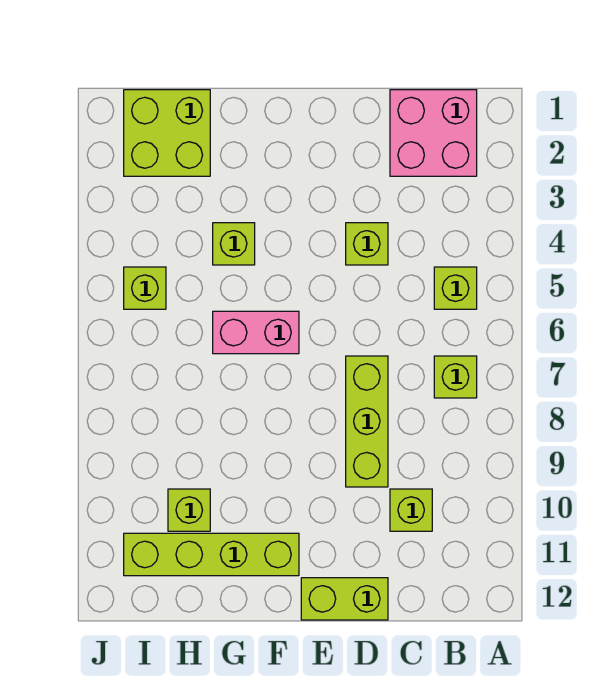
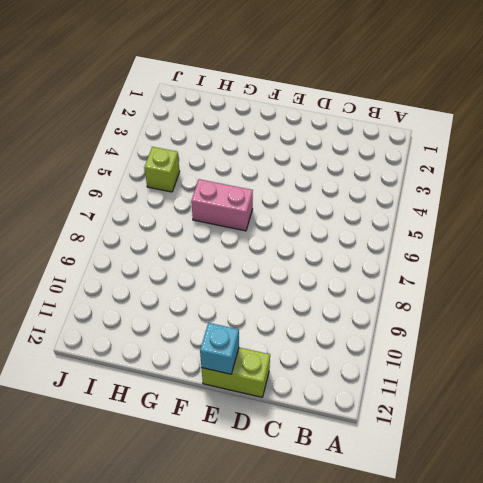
cyan 1x1 brick [200,323,239,374] -> none
none -> pink 2x2 brick [390,90,477,176]
none -> lime 1x1 brick [434,267,477,309]
none -> lime 1x1 brick [434,356,477,398]

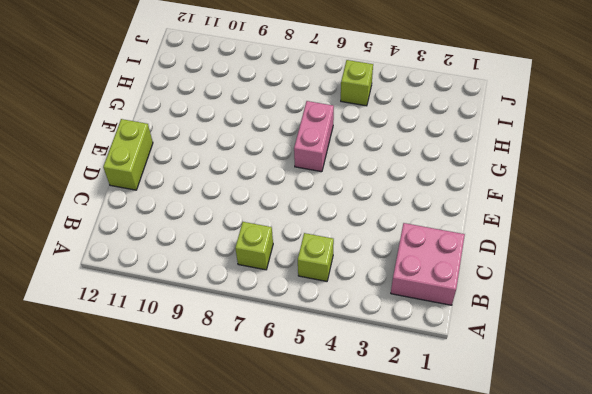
none -> lime 1x1 brick [390,489,432,531]
none -> lime 1x1 brick [346,223,388,265]
none -> lime 1x3 brick [346,356,388,487]

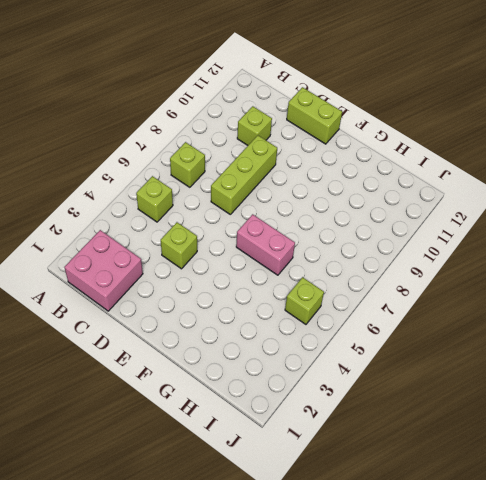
none -> lime 1x4 brick [124,533,299,576]
none -> lime 1x1 brick [213,223,255,265]
none -> lime 2x2 brick [124,90,210,176]

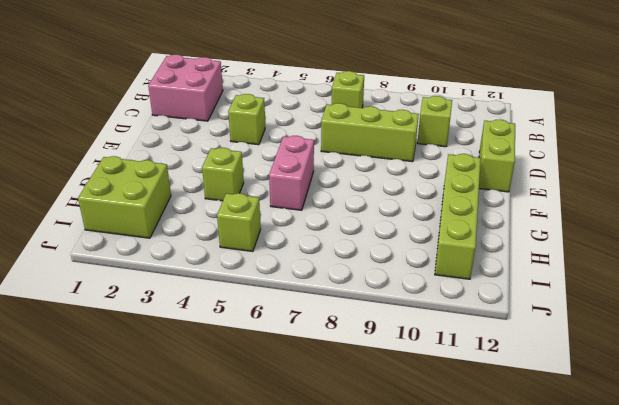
none -> lime 1x1 brick [434,267,477,309]
none -> lime 1x1 brick [168,489,210,531]

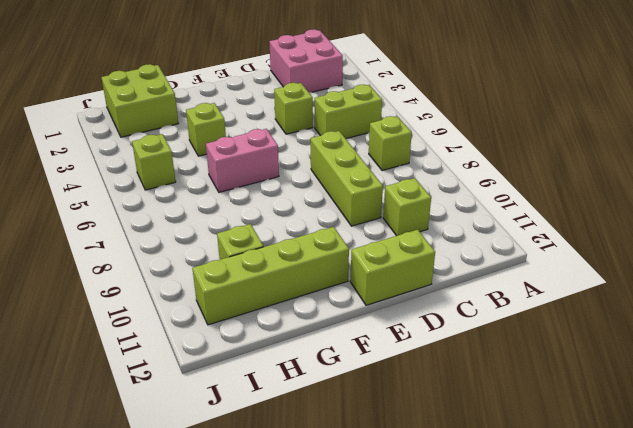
lime 1x2 brick [315,85,382,139] -> lime 1x1 brick [434,267,477,309]

